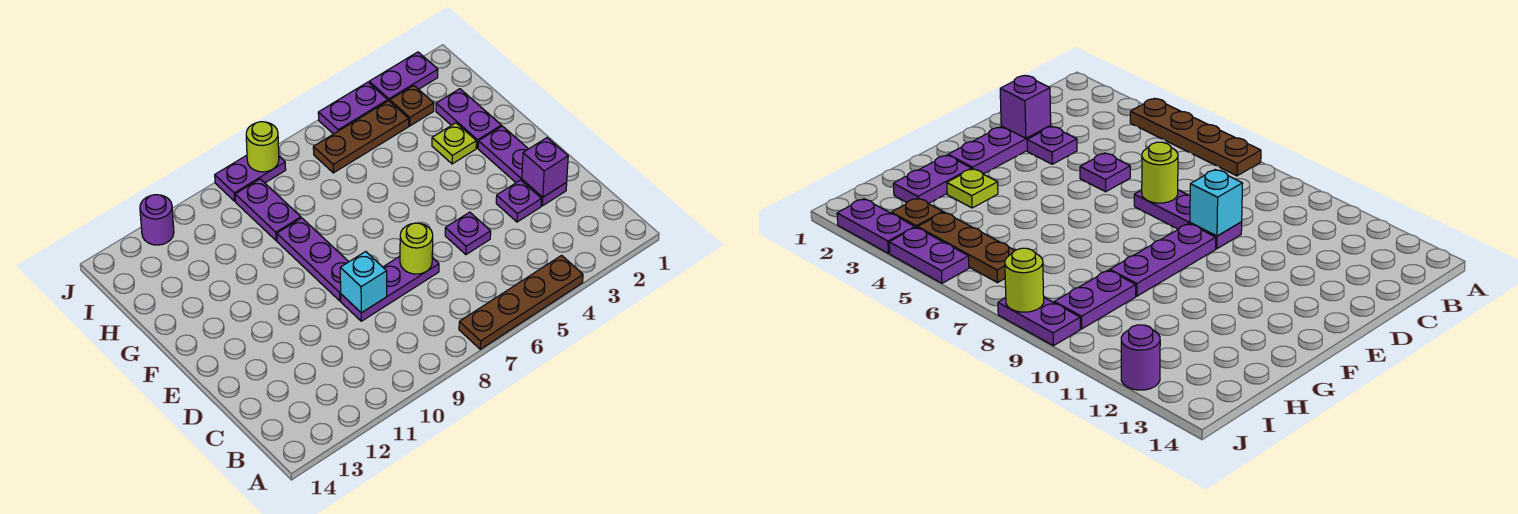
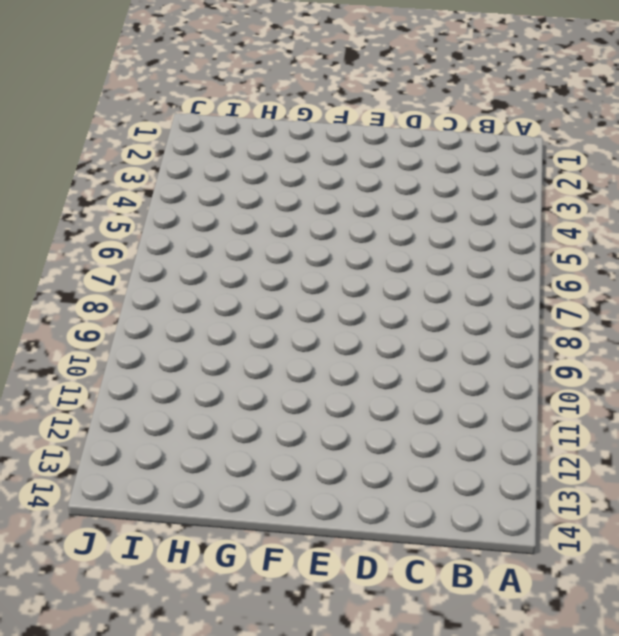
none -> brown 1x4 plate [459,255,583,349]
none -> purple 1x3 plate [478,126,567,206]
none -> purple 1x1 plate [496,180,541,222]

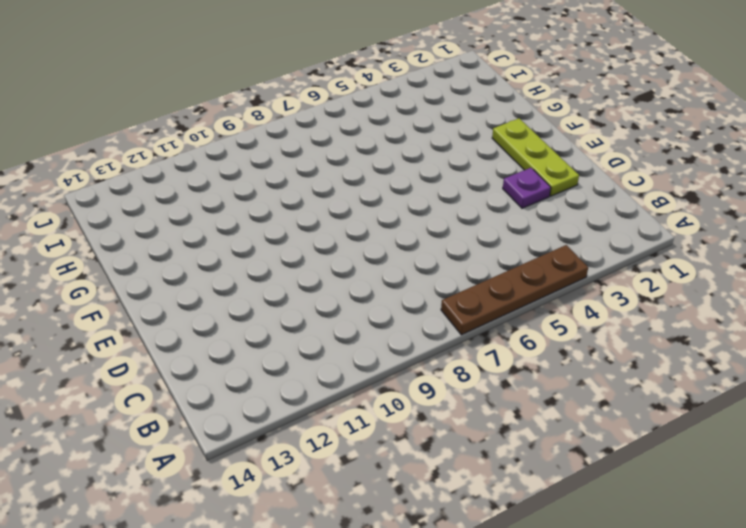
lime 1x3 plate [492,118,579,196] -> purple 1x3 plate [478,126,567,206]
none -> purple 1x1 plate [445,212,491,255]
none -> purple 1x3 plate [341,256,439,321]
none -> purple 1x3 plate [277,218,349,301]

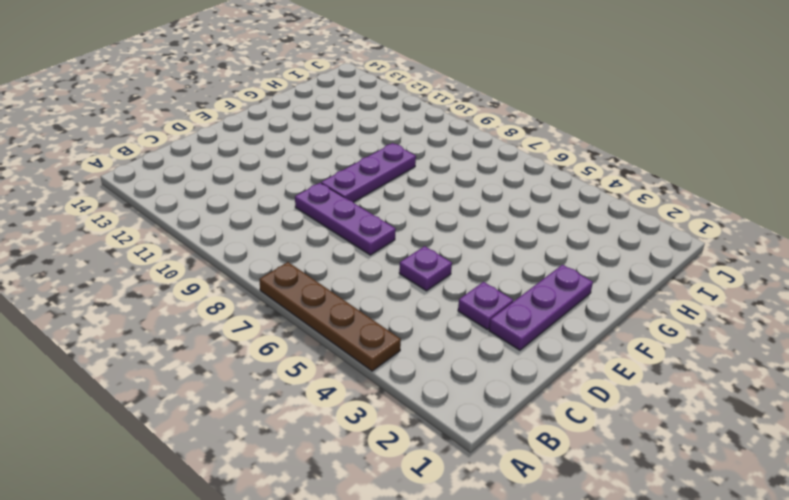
none -> purple 1x2 plate [436,89,501,148]
none -> lime 1x1 plate [432,123,476,164]
none -> purple 1x2 plate [235,179,301,241]

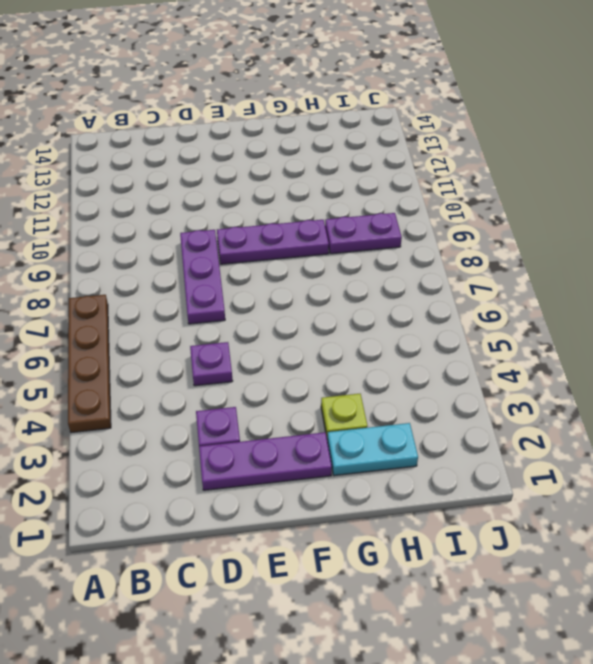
cyan 1x2 plate [327,423,418,476] -> purple 1x2 plate [436,89,501,148]
none -> brown 1x1 plate [390,86,434,126]
none -> brown 1x3 plate [313,101,409,173]
none -> purple 1x2 plate [369,52,438,101]

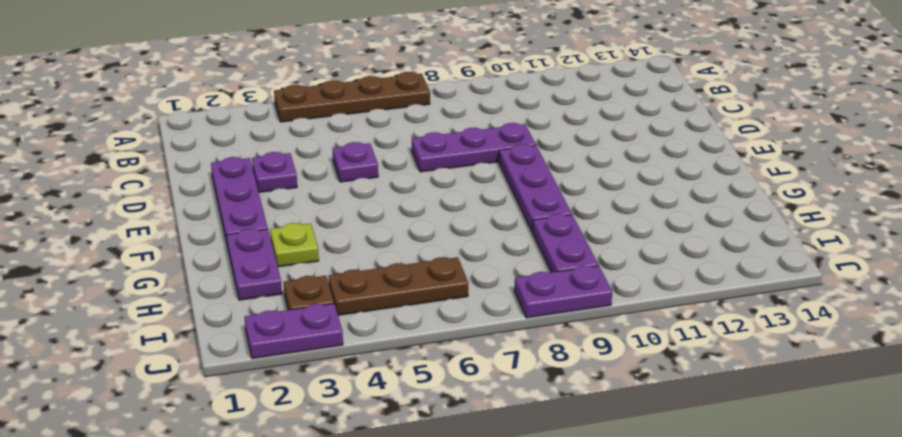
none -> purple 1x2 plate [318,82,388,134]
none -> purple 1x1 round brick [140,195,174,245]
none -> purple 1x1 brick [522,138,568,197]

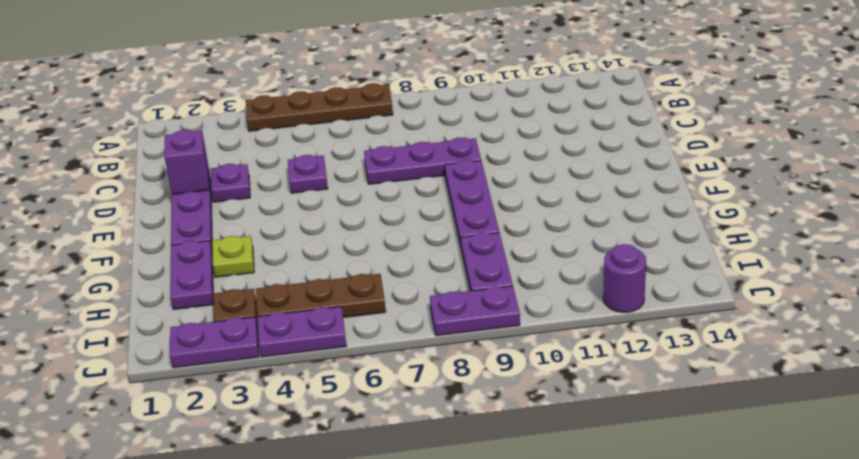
none -> lime 1x1 round brick [400,223,433,274]
none -> cyan 1x1 brick [340,251,387,313]
none -> lime 1x1 round brick [246,122,279,172]

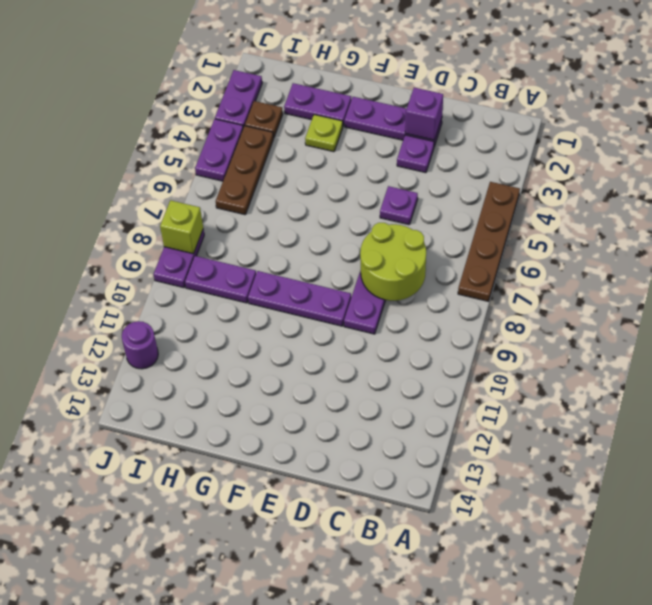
lime 2x2 round brick [360,223,426,301] -> lime 1x1 round brick [400,223,433,274]
lime 1x1 brick [160,200,203,254] -> lime 1x1 round brick [246,122,279,172]
none -> cyan 1x1 brick [340,251,387,313]

